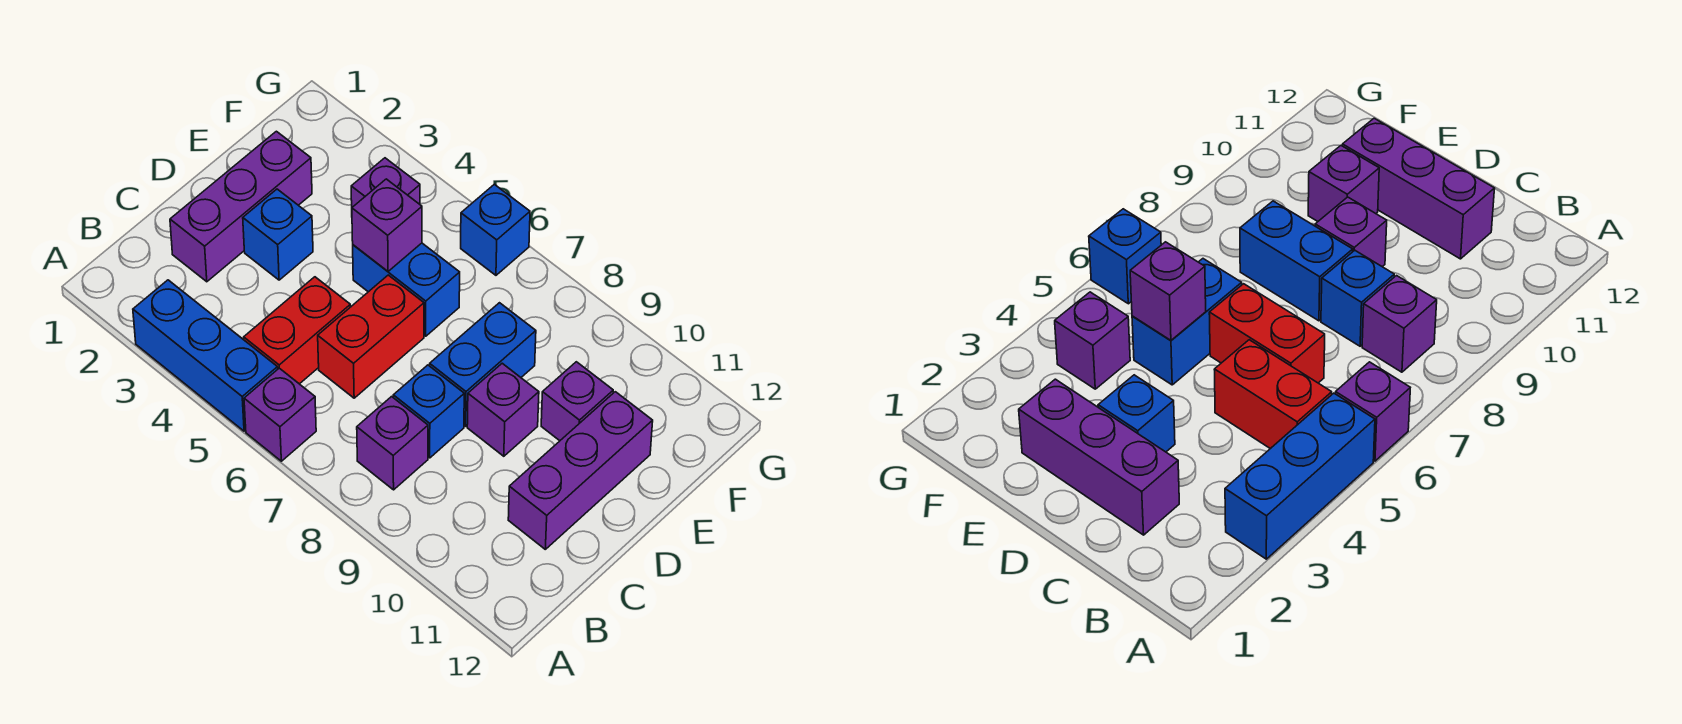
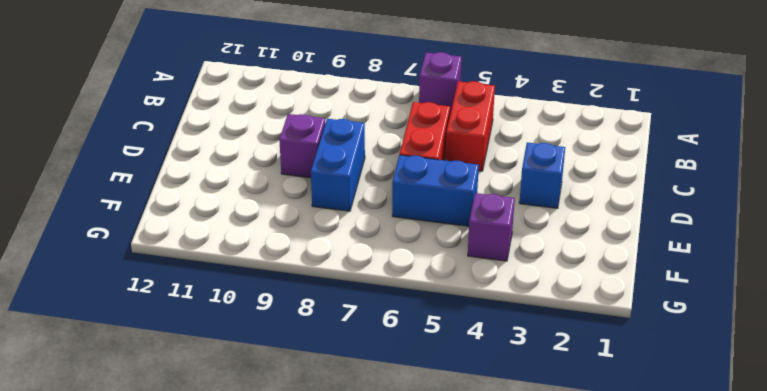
none -> blue 1x3 brick [133,280,278,431]
none -> purple 1x1 brick [357,397,428,490]
none -> purple 1x3 brick [170,131,312,282]

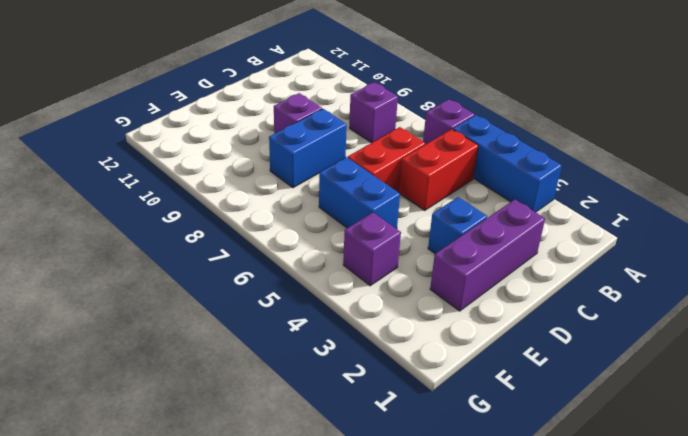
none -> blue 1x1 brick [393,365,464,458]
none -> purple 1x3 brick [508,392,653,549]
none -> purple 1x1 brick [541,362,613,441]

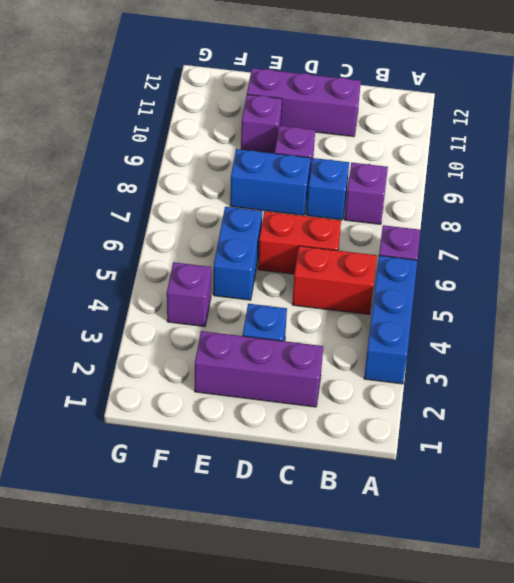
none -> blue 1x1 brick [461,184,530,275]
none -> purple 1x1 brick [352,179,422,271]

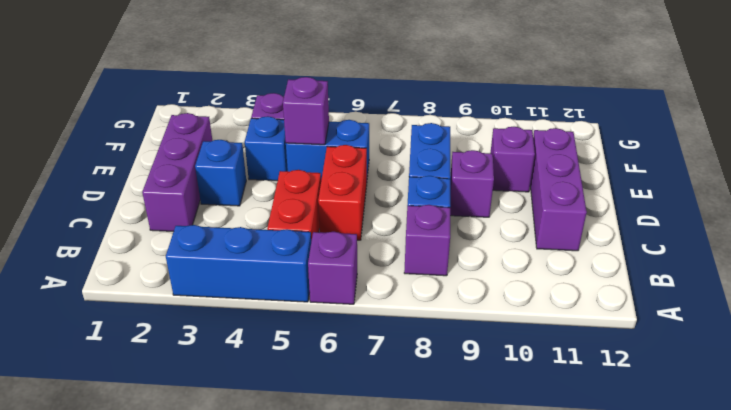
blue 1x1 brick [245,116,288,181] -> blue 1x1 brick moved to [461,184,530,275]

